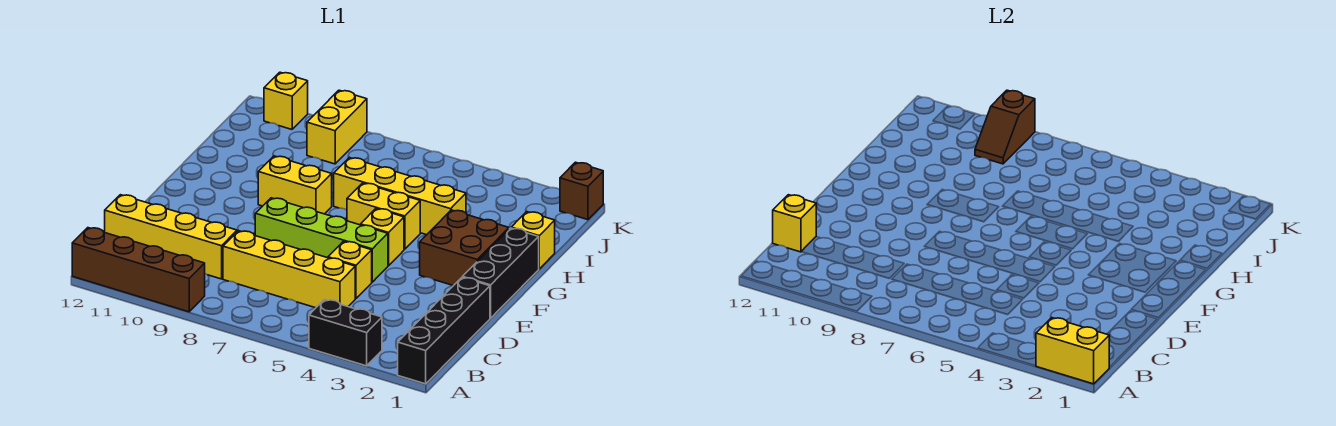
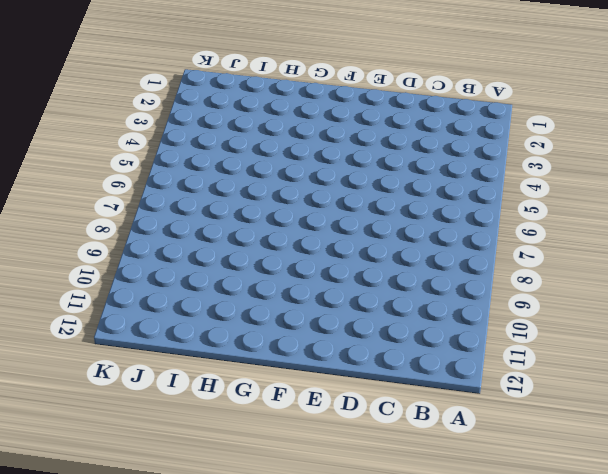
none -> black 1x4 brick [398,277,490,384]
none -> black 1x2 brick [309,300,382,366]
none -> brown 1x4 brick [72,228,205,312]

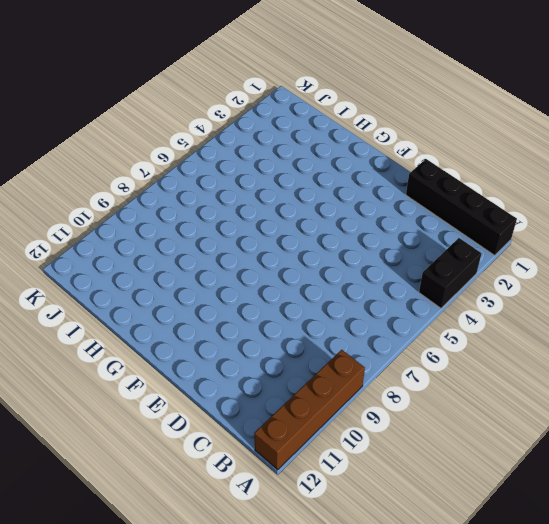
none -> yellow 1x4 brick [223,231,355,308]
none -> yellow 1x4 brick [105,195,237,279]
none -> yellow 1x1 brick [328,241,372,299]

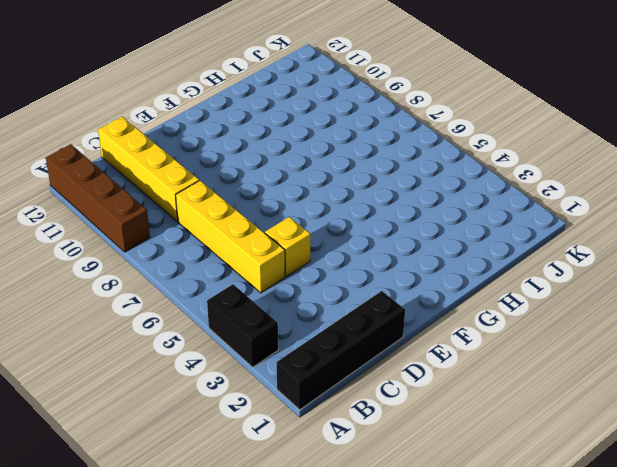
none -> black 1x3 brick [463,228,539,318]
none -> lime 1x4 brick [255,198,388,282]
none -> brown 2x2 brick [420,210,509,286]

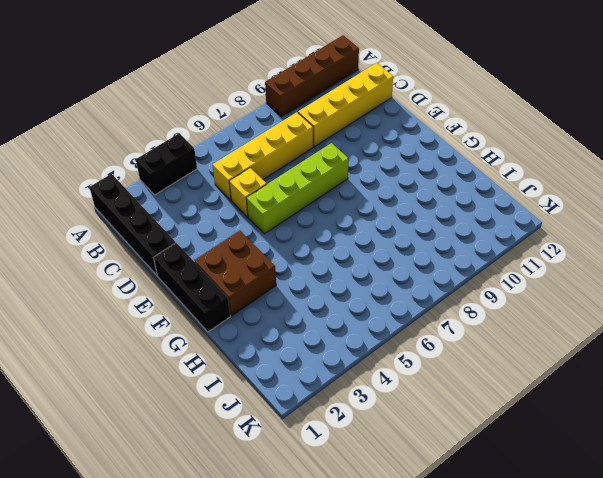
none -> yellow 1x1 brick [360,209,404,266]
none -> yellow 1x2 brick [347,183,420,249]
none -> yellow 1x2 brick [258,156,332,214]

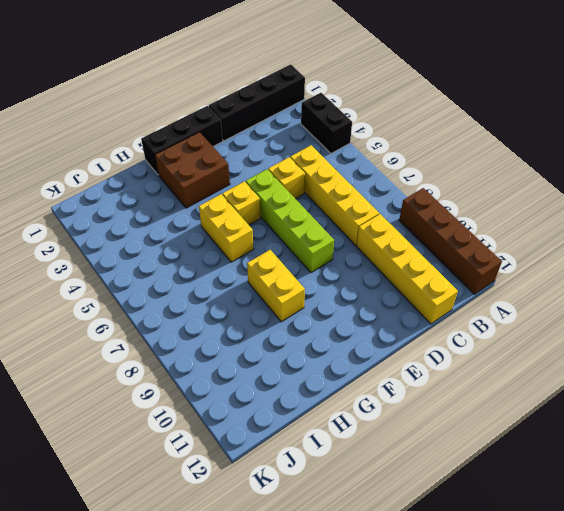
none -> yellow 1x1 brick [511,212,555,269]
none -> yellow 1x4 brick [334,158,466,235]
none -> yellow 1x2 brick [307,90,367,164]

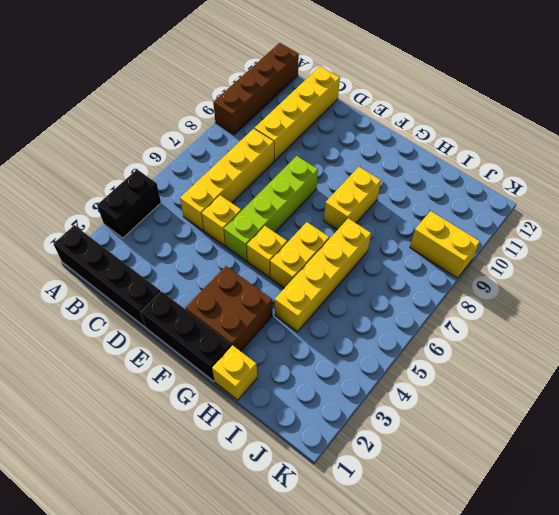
none -> brown 1x1 brick [560,162,603,220]
none -> yellow 1x1 brick [264,72,308,129]
none -> yellow 1x2 brick [1036,318,1109,384]

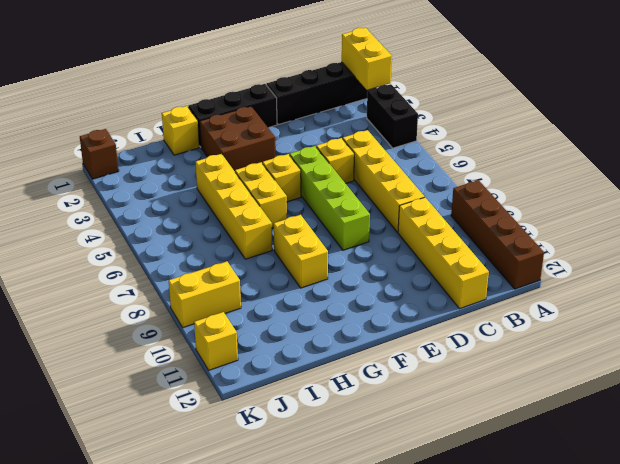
none -> yellow 1x1 brick [773,195,816,252]
none -> brown 1x2 slope [975,90,1035,164]

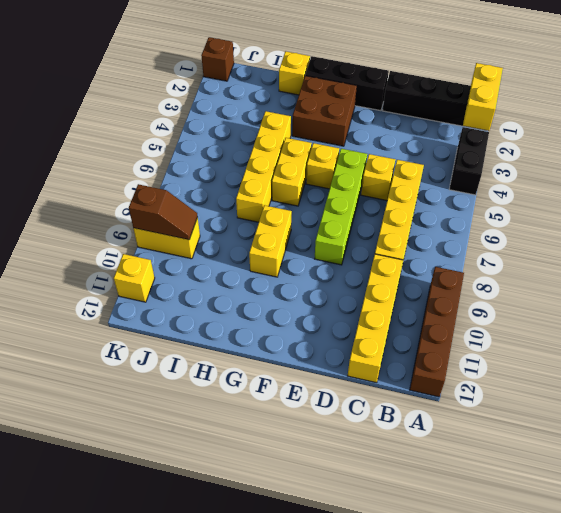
none -> yellow 1x1 brick [773,195,816,252]

